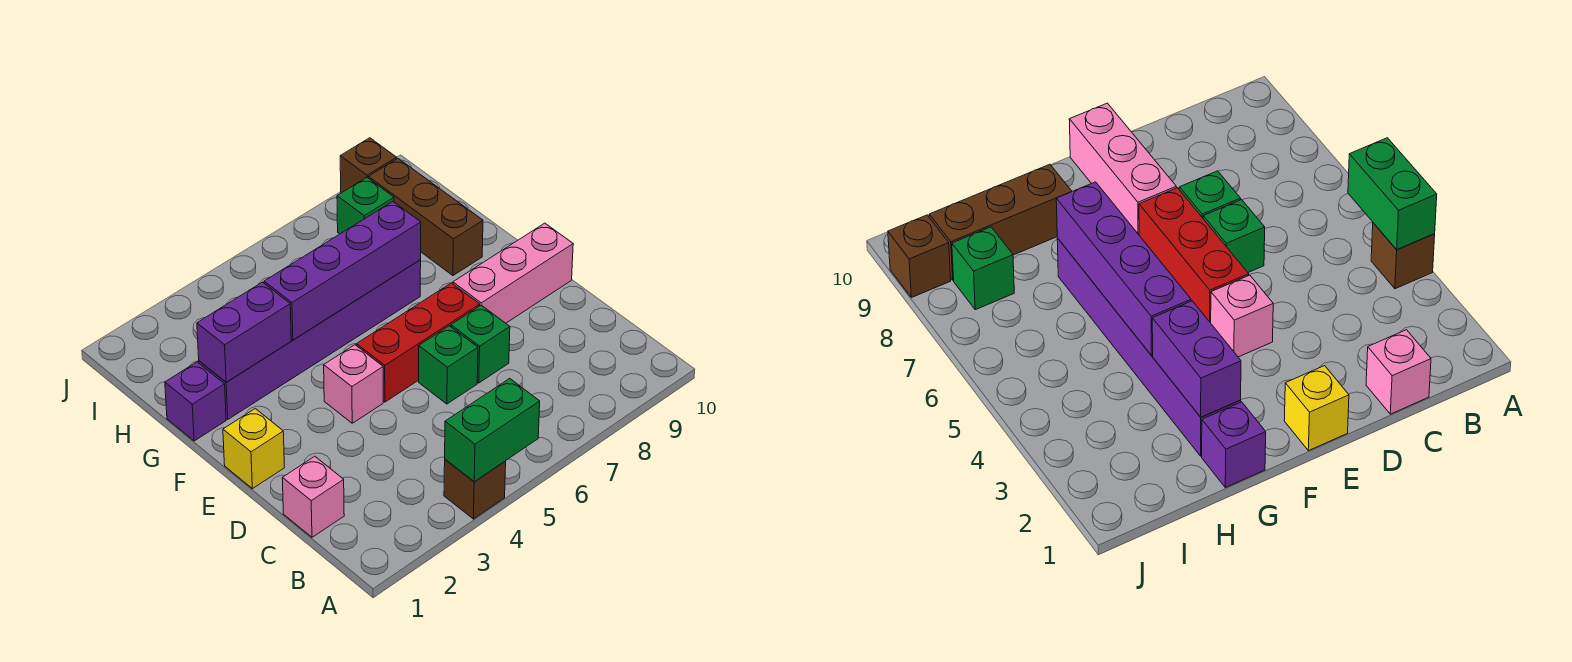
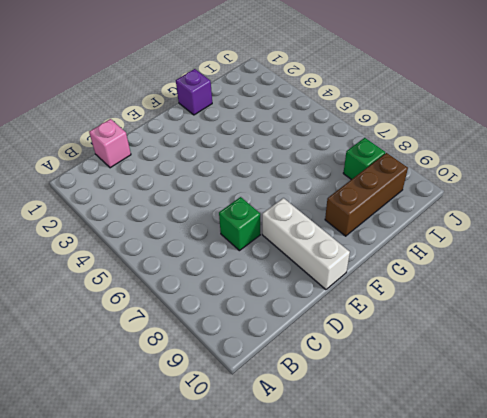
white 1x3 brick [262,198,350,290] -> pink 1x3 brick [453,223,573,323]
none -> brown 1x1 brick [444,459,506,519]
none -> green 1x1 brick [419,326,478,404]
none -> yellow 1x1 brick [223,409,284,489]

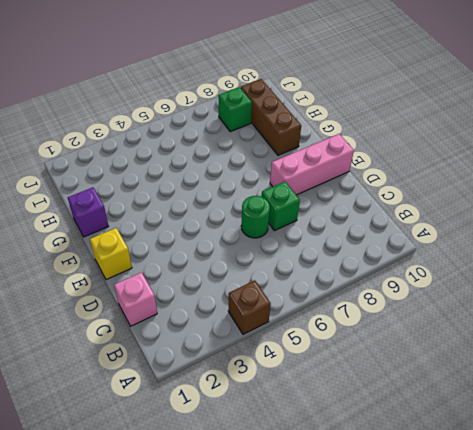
green 1x1 round brick [241,196,270,238] -> green 1x1 brick [419,326,478,404]
none -> pink 1x1 brick [324,345,383,423]
none -> red 1x3 brick [357,283,480,402]
none -> purple 1x6 brick [199,260,421,419]

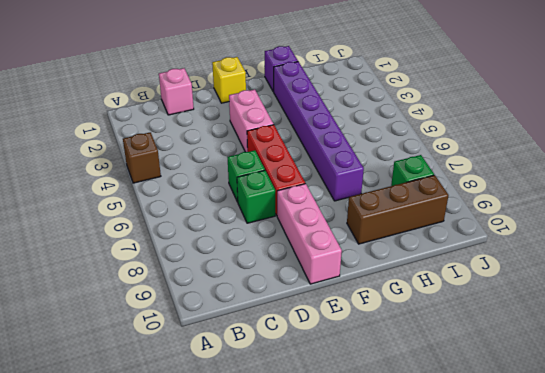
pink 1x2 brick [229,89,274,152] -> pink 1x1 brick [324,345,383,423]
none -> brown 1x1 brick [340,138,397,193]
none -> green 1x2 brick [445,378,540,482]
none -> purple 1x2 brick [197,282,291,382]

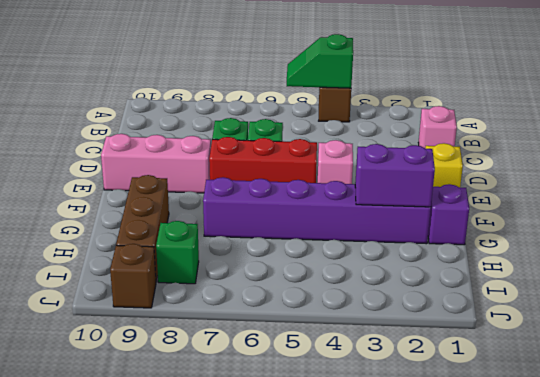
green 1x2 slope [287,34,353,88] -> green 1x2 brick [445,378,540,482]
none -> purple 1x4 brick [264,201,421,340]

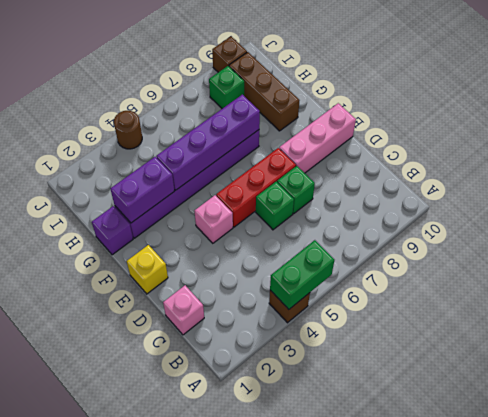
brown 1x1 round brick [114,111,142,149] -> none

